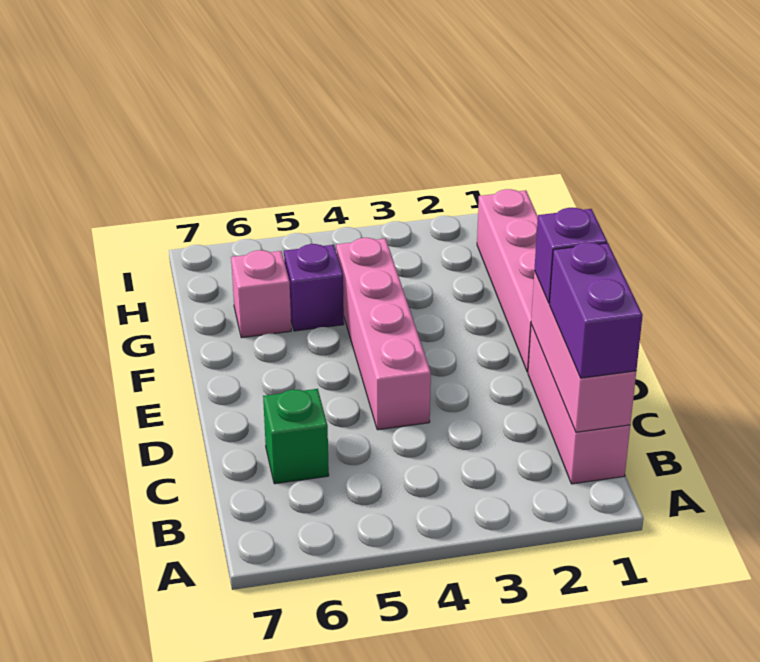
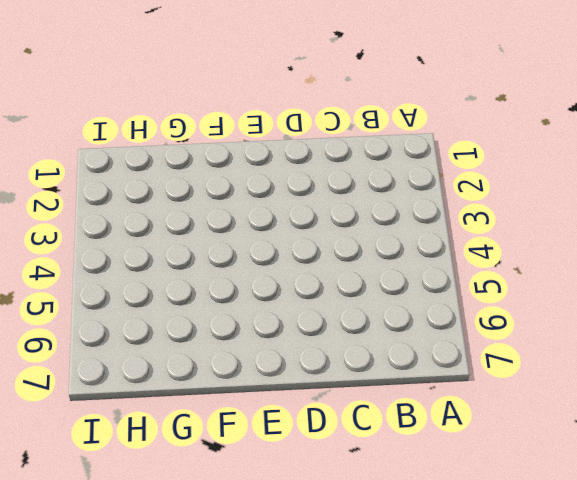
none -> pink 1x3 brick [528,324,630,484]
none -> green 1x1 brick [263,389,329,484]

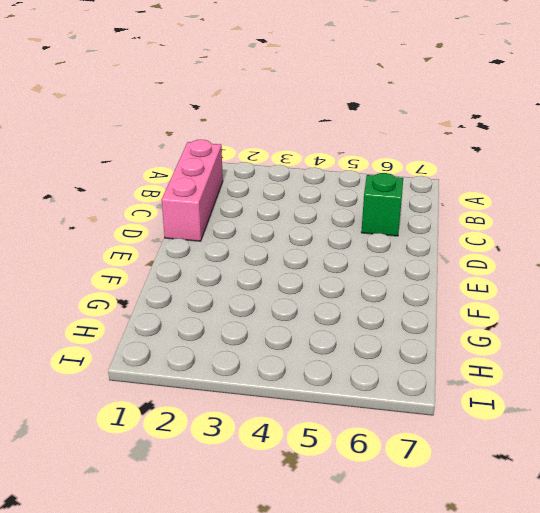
none -> pink 1x4 brick [336,238,431,430]
none -> pink 1x4 brick [477,189,538,372]

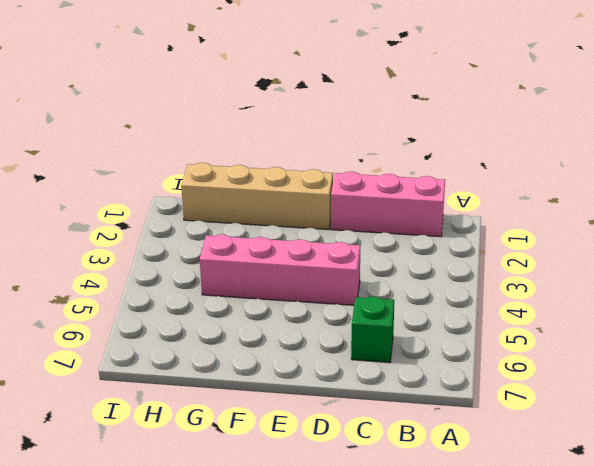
tan 1x4 brick [181,163,333,229] -> pink 1x4 brick [477,189,538,372]
none -> purple 1x1 brick [284,244,344,331]
none -> pink 1x1 brick [231,250,291,338]

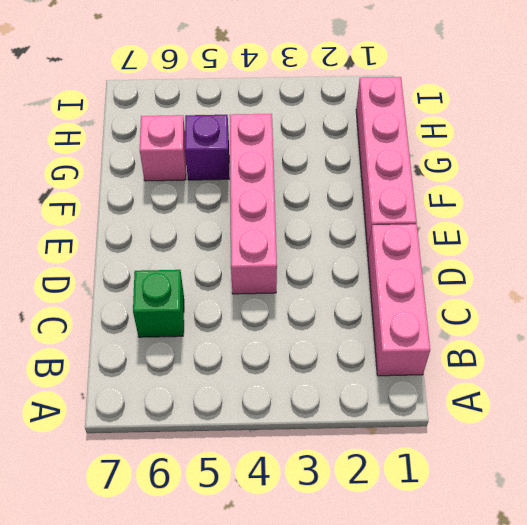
none -> pink 1x3 brick [531,271,636,432]
none -> purple 1x2 brick [549,242,643,378]

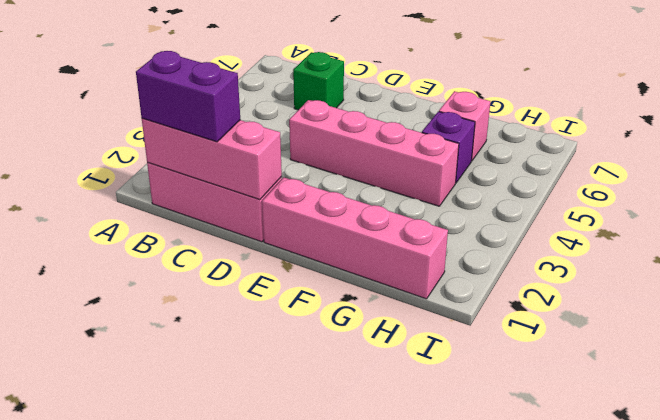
none -> purple 1x1 brick [534,208,607,303]

